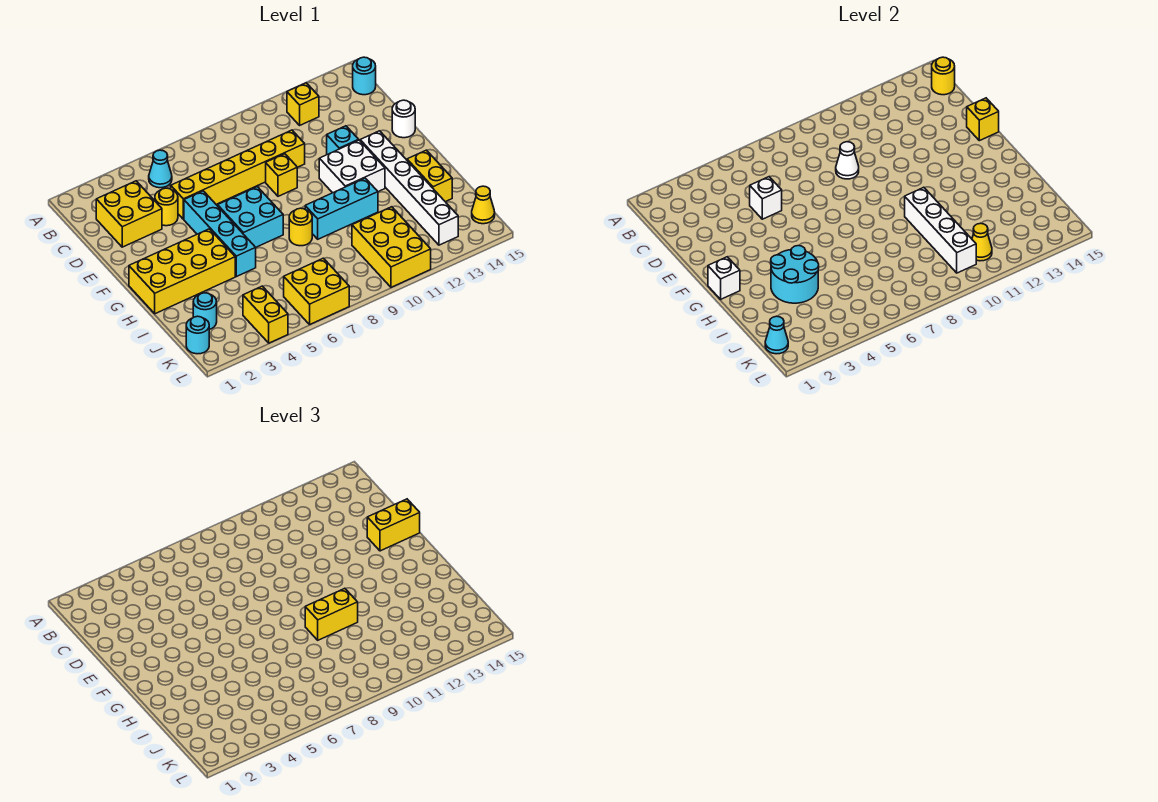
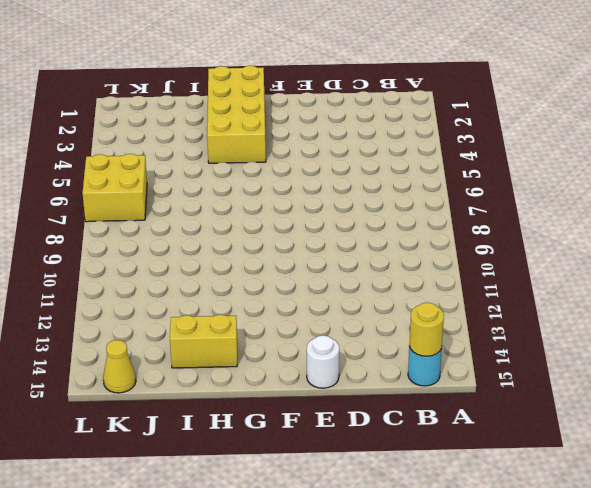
none -> cyan 1x1 cone [149,150,172,188]
none -> yellow 1x1 brick [287,83,319,125]
none -> yellow 2x2 brick [96,181,162,247]
none -> yellow 1x1 round brick [155,188,178,226]

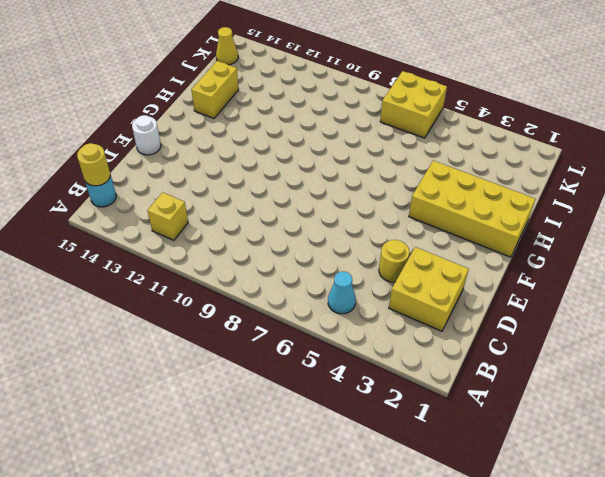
none -> yellow 1x6 brick [171,130,305,219]
none -> cyan 1x4 brick [184,191,256,277]
none -> yellow 1x1 brick [266,154,297,196]
none -> cyan 1x1 brick [327,126,358,155]

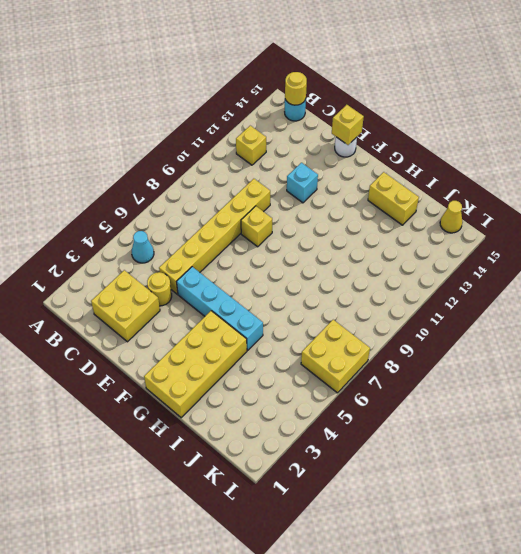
none -> cyan 2x2 brick [218,187,283,247]
none -> white 2x2 brick [319,140,385,193]
none -> white 1x6 brick [360,131,458,245]
none -> yellow 1x1 round brick [289,208,312,246]

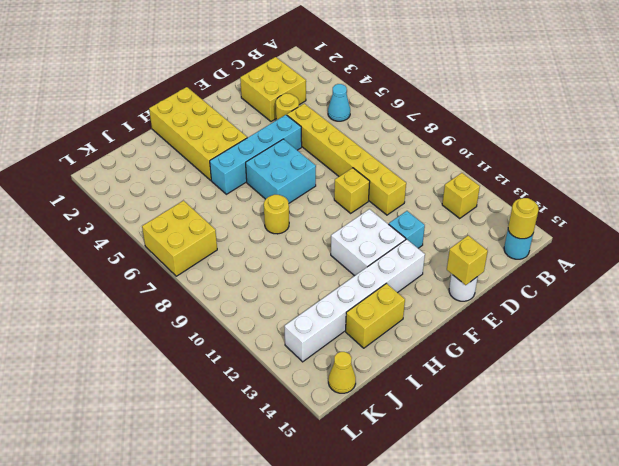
none -> cyan 1x3 brick [305,178,378,239]
none -> cyan 1x1 round brick [193,293,217,329]
none -> yellow 2x3 brick [352,207,431,287]
none -> cyan 1x1 round brick [186,316,209,354]

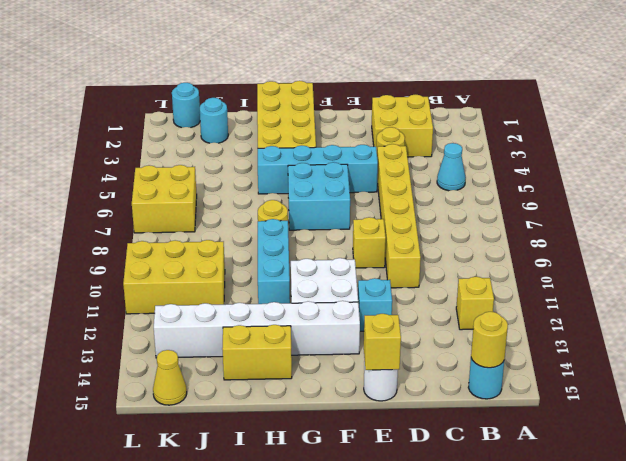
none -> yellow 1x2 brick [243,286,288,343]
none -> white 1x1 brick [750,177,782,219]
none -> white 1x1 cone [836,142,859,179]
none -> white 1x1 brick [708,257,740,299]

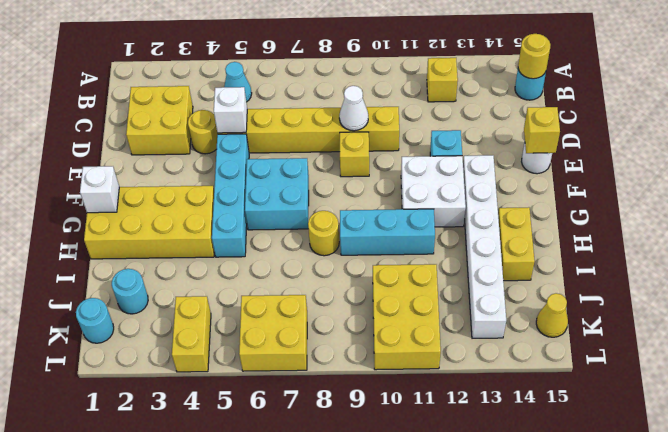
none -> cyan 2x2 round brick [771,246,819,303]
none -> white 1x4 brick [905,187,976,273]
none -> cyan 1x1 cone [765,316,788,354]
none -> yellow 1x1 cone [972,223,992,261]

